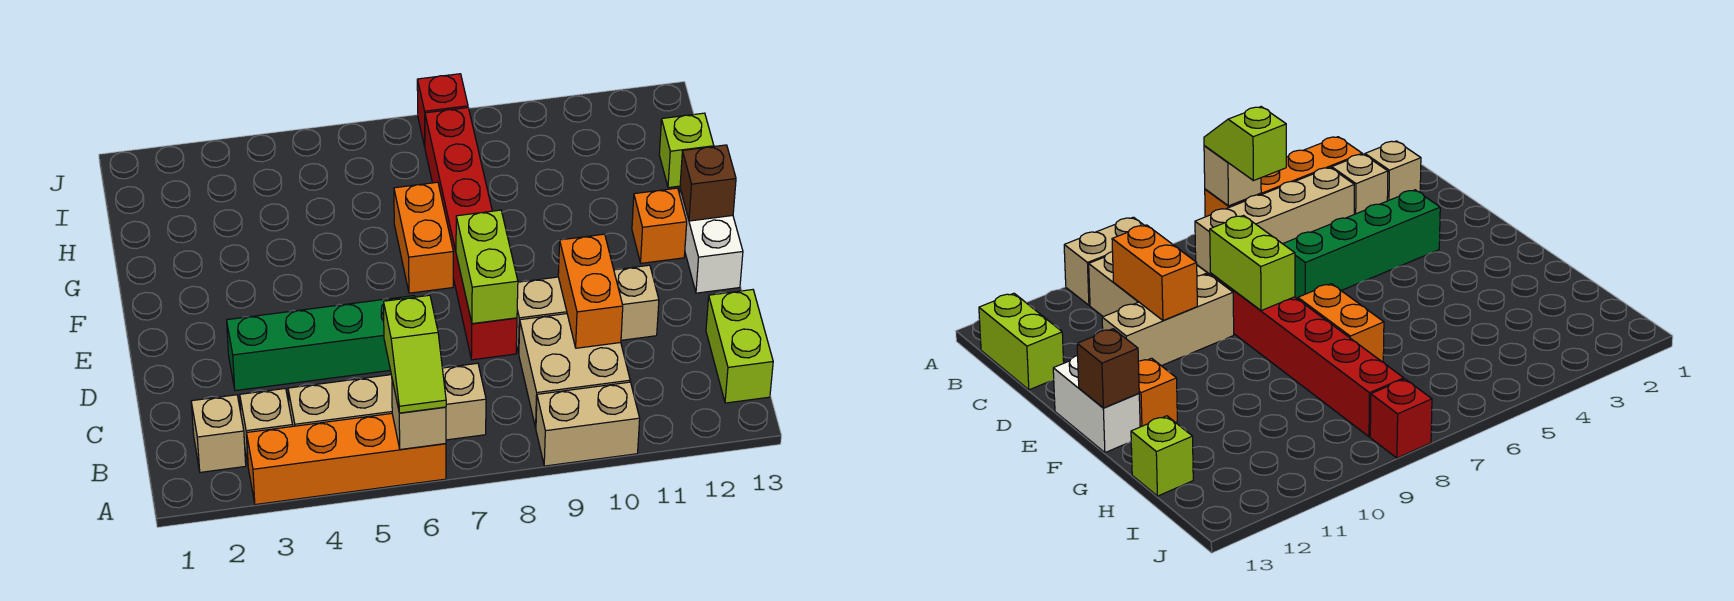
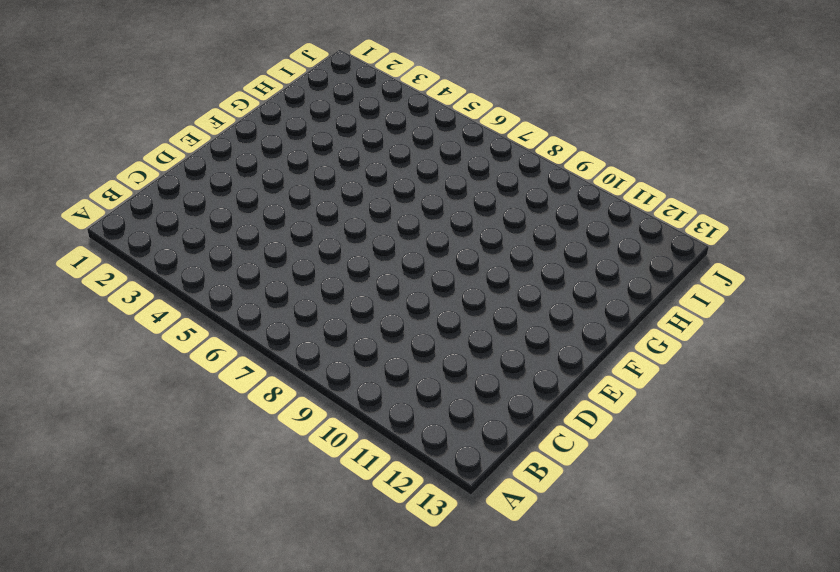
none -> orange 1x4 brick [247,413,446,505]
none -> tan 1x2 brick [536,382,640,466]
none -> tan 1x1 brick [191,395,246,472]

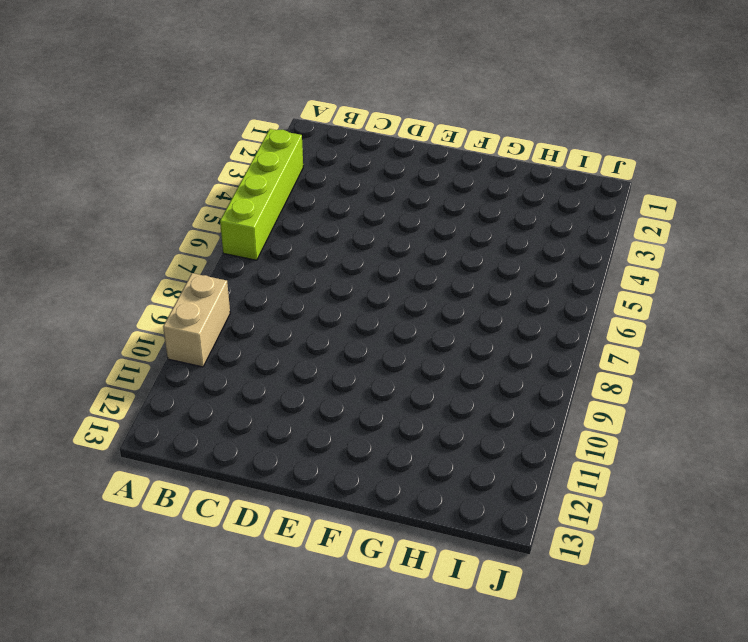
lime 1x4 brick [220,129,303,260] -> orange 1x4 brick [247,413,446,505]
none -> tan 1x1 brick [191,395,246,472]
none -> tan 1x1 brick [240,388,293,463]
none -> tan 1x4 brick [288,363,486,440]

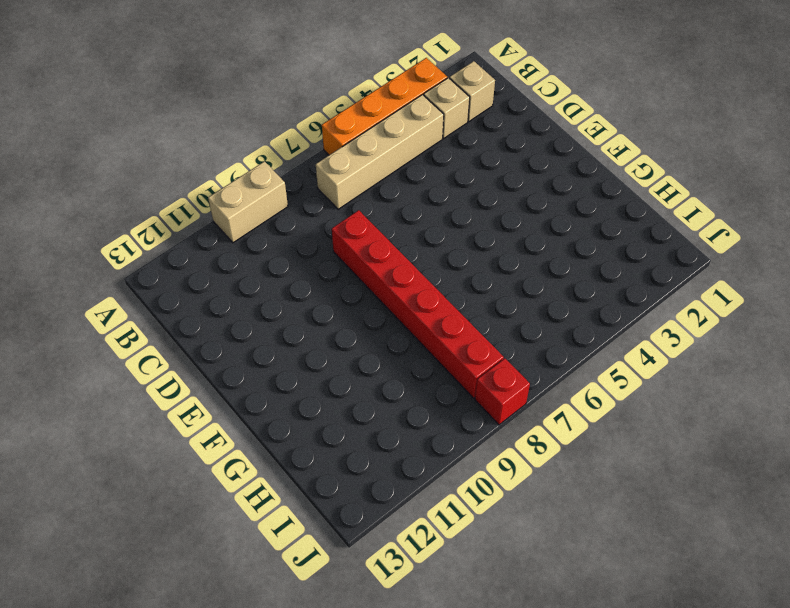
none -> tan 2x2 brick [519,314,630,428]
none -> lime 1x2 brick [706,290,773,403]
none -> green 1x4 brick [227,296,415,391]

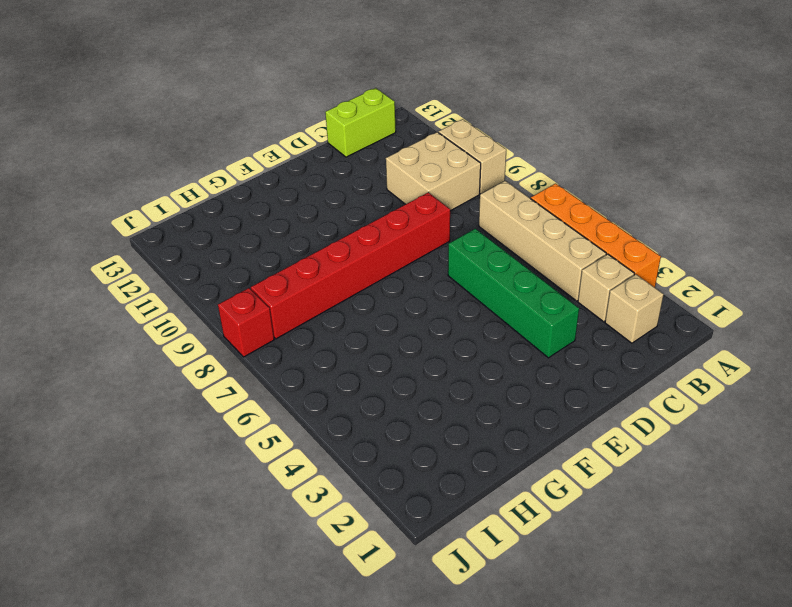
none -> tan 1x3 brick [516,265,659,353]
none -> white 1x2 brick [680,189,743,293]
none -> orange 1x2 brick [394,182,453,293]

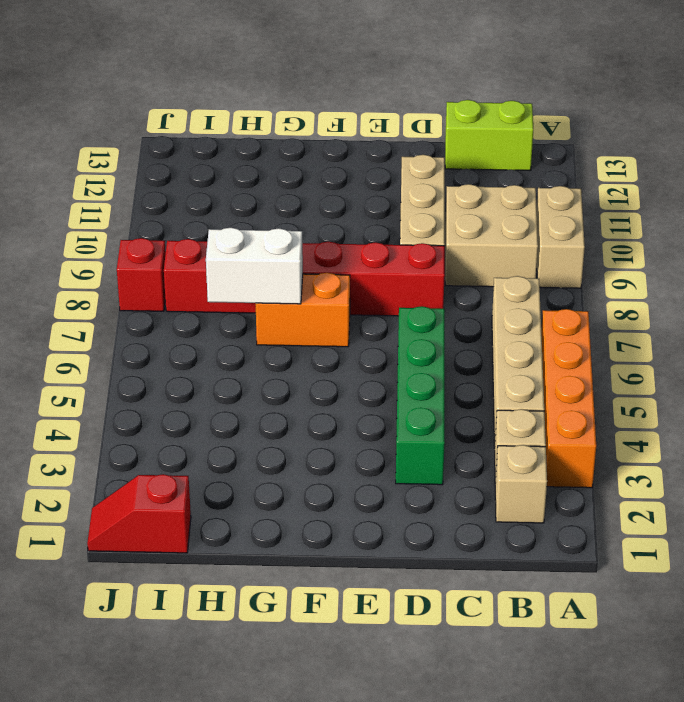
white 1x2 brick [206,228,303,304] -> white 1x2 brick moved to [680,189,743,293]
red 1x2 slope [87,474,191,553] -> none
none -> orange 1x1 brick [632,188,687,263]
none -> lime 1x1 brick [659,113,714,188]
none -> tan 1x1 brick [392,380,446,449]

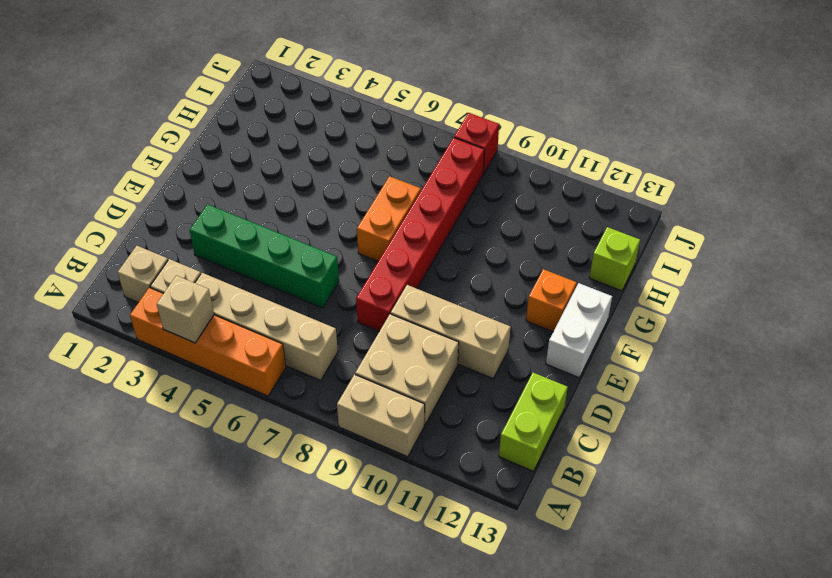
tan 1x1 brick [157,276,214,343] -> tan 1x1 brick moved to [392,380,446,449]
none -> orange 1x2 brick [558,234,623,348]
none -> lime 1x2 brick [456,210,518,324]
none -> brown 1x1 brick [680,145,736,221]

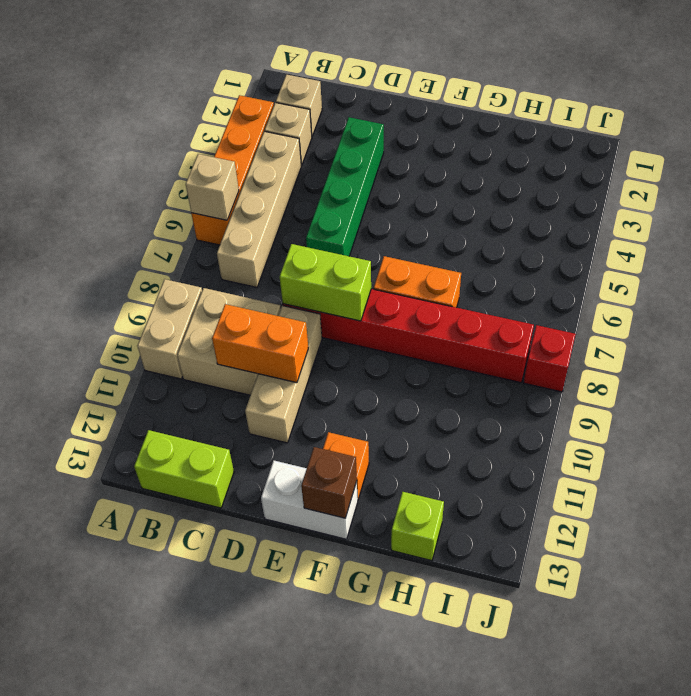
none -> lime 1x2 slope [384,295,446,413]

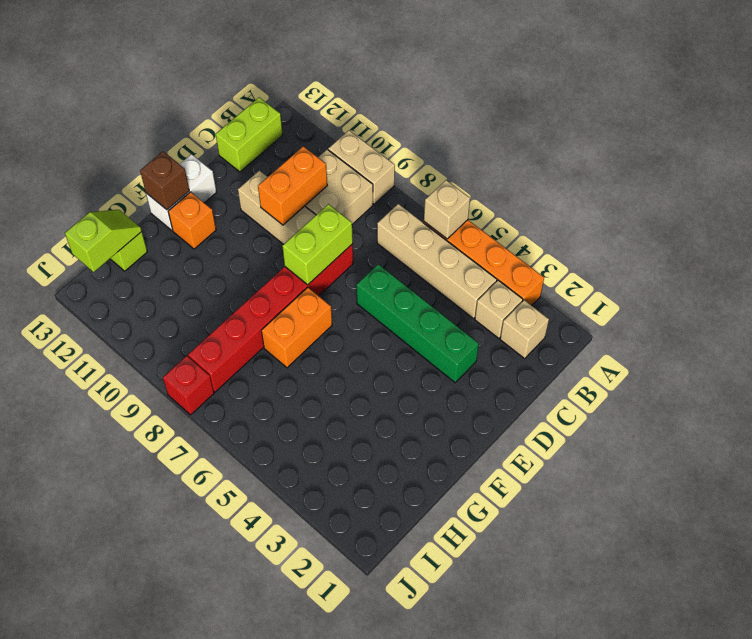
lime 1x2 slope [65,210,142,272] -> lime 1x2 slope moved to [384,295,446,413]

